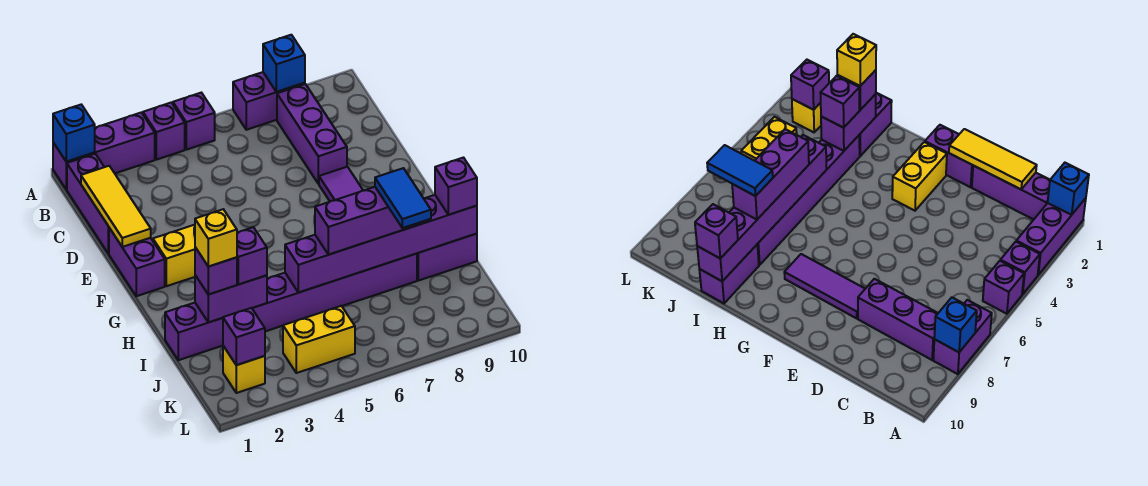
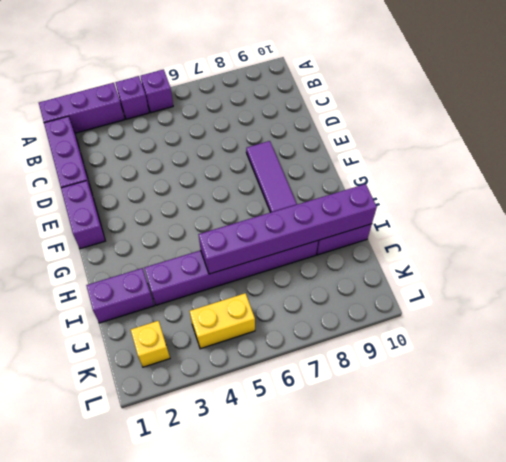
none -> purple 1x2 brick [233,72,305,130]
none -> purple 1x3 brick [277,84,347,184]
none -> yellow 1x2 brick [153,225,195,286]

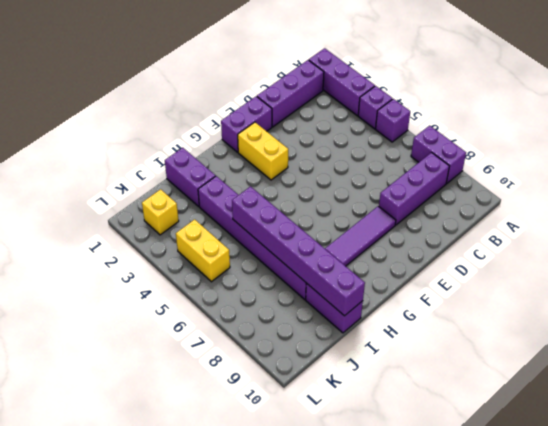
none -> blue 1x1 brick [53,105,95,162]
none -> blue 1x1 brick [263,35,305,92]
none -> yellow 1x3 tile [81,166,151,247]

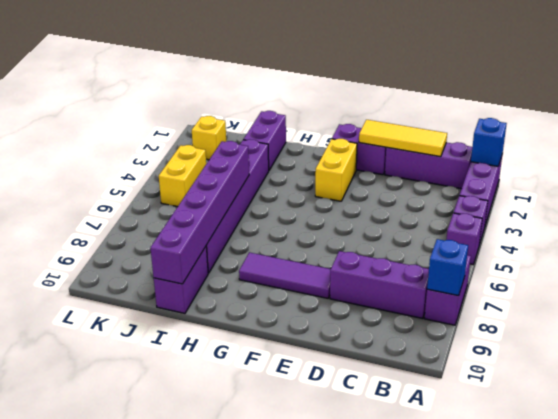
none -> purple 1x2 brick [195,275,267,322]
none -> purple 1x1 brick [223,308,265,365]
none -> purple 1x1 brick [195,247,237,294]

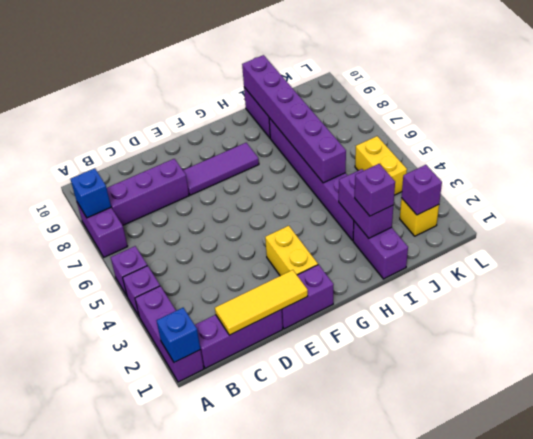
none -> purple 1x1 brick [237,227,267,285]
none -> purple 1x3 brick [315,187,417,255]
none -> purple 1x1 brick [435,158,477,215]

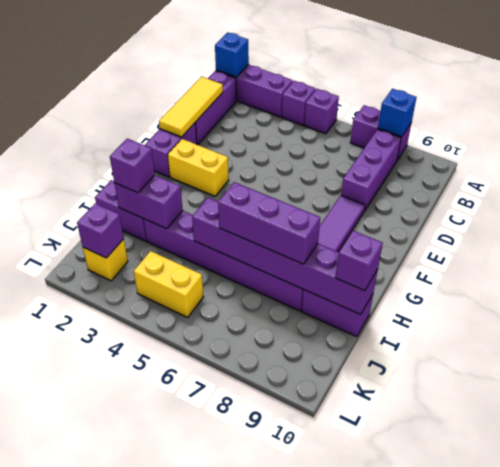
none -> purple 1x1 brick [237,227,267,285]
none -> yellow 1x1 brick [195,209,237,267]
none -> blue 1x2 tile [375,168,431,228]

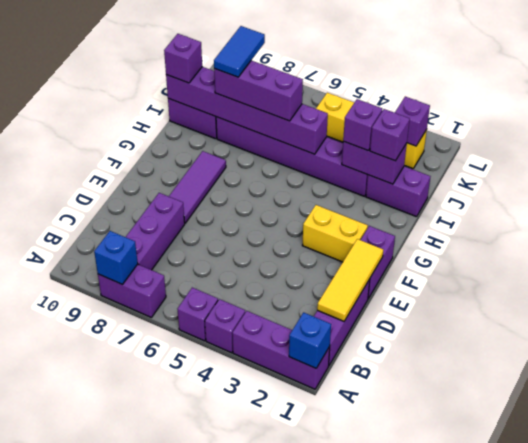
none -> yellow 1x1 brick [195,209,237,267]

